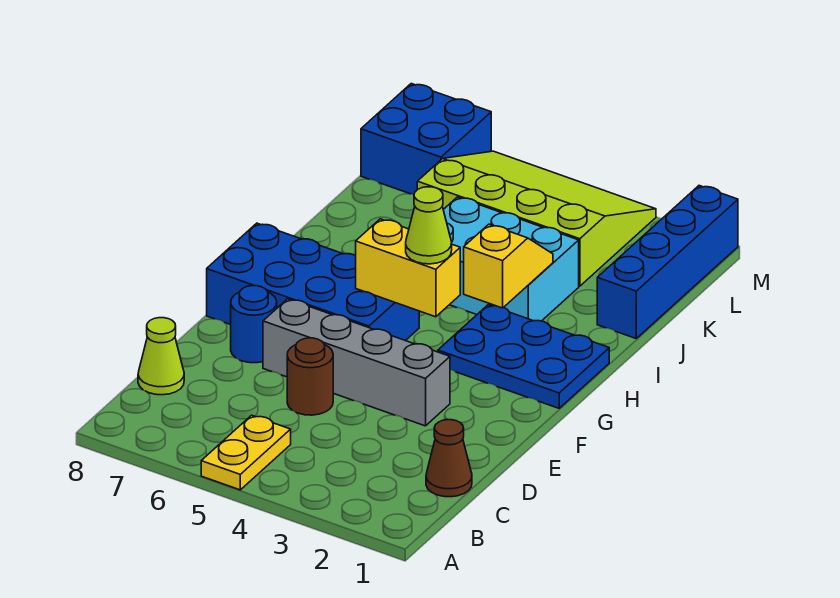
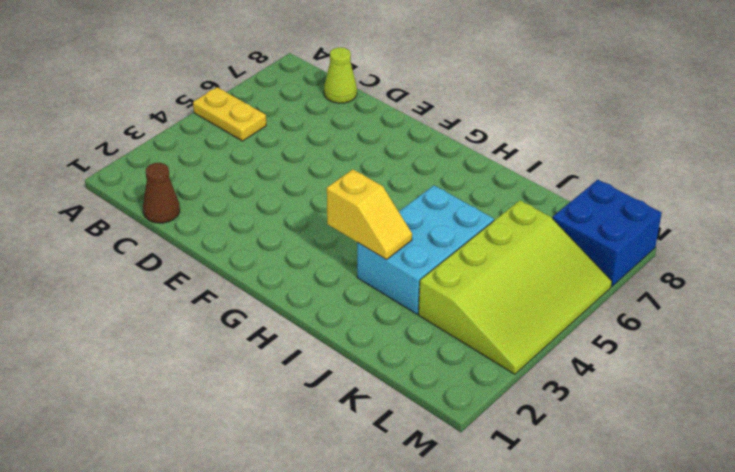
none -> brown 1x1 round brick [287,338,333,415]
none -> grey 1x4 brick [263,299,450,426]
none -> blue 1x1 round brick [231,286,277,363]

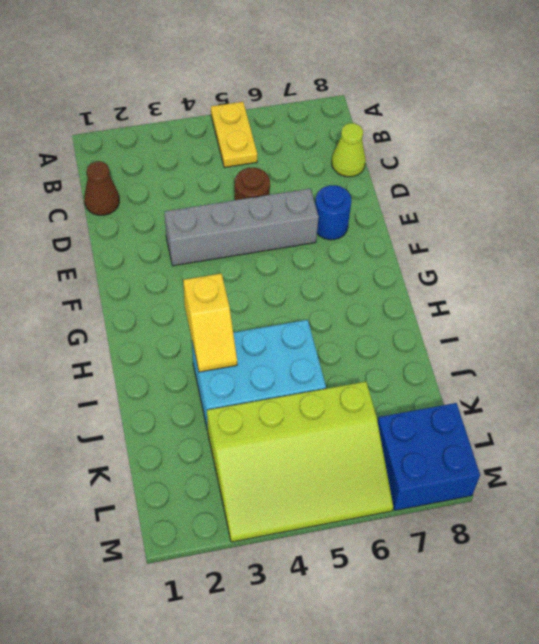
none -> blue 2x4 brick [207,223,419,341]
none -> blue 2x3 plate [438,305,609,408]
none -> blue 1x4 brick [597,186,738,338]

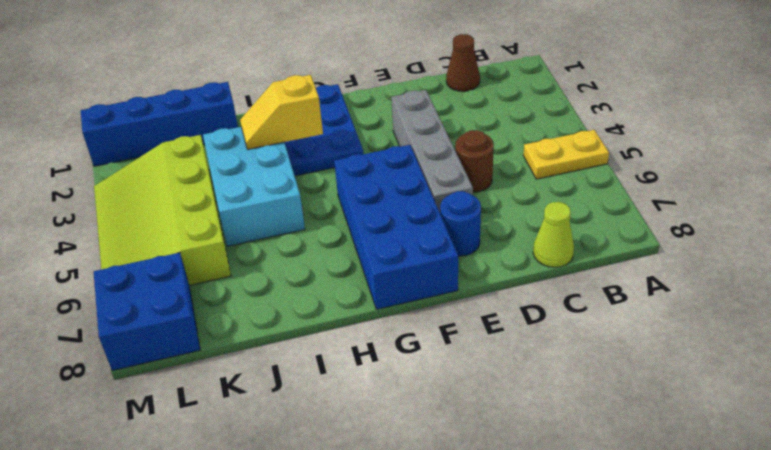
none -> yellow 1x2 brick [356,219,460,317]
none -> lime 1x1 cone [406,187,452,264]

